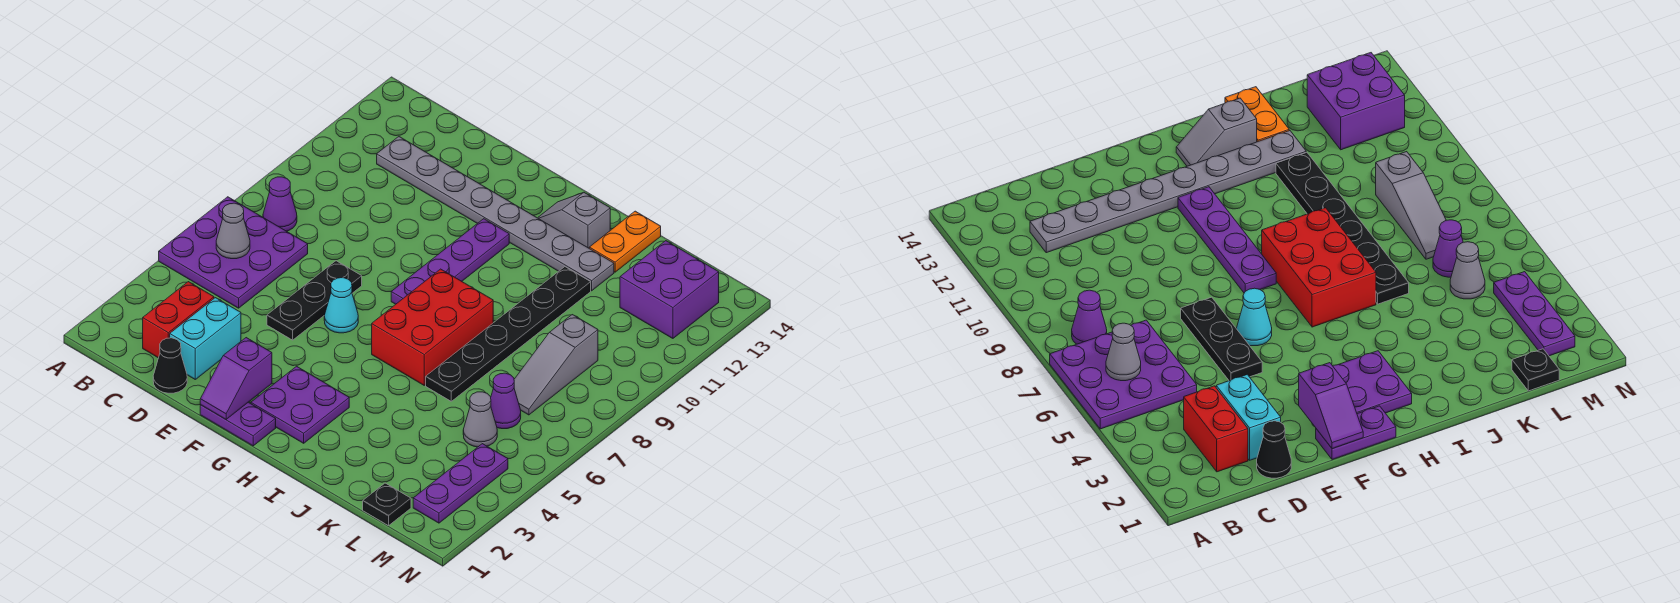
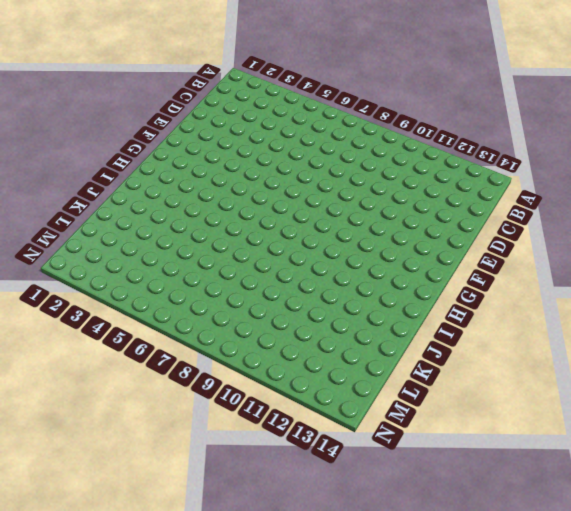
none -> purple 3x3 plate [159,197,308,308]
none -> purple 1x1 cone [263,177,297,231]
none -> red 1x2 brick [143,282,214,358]

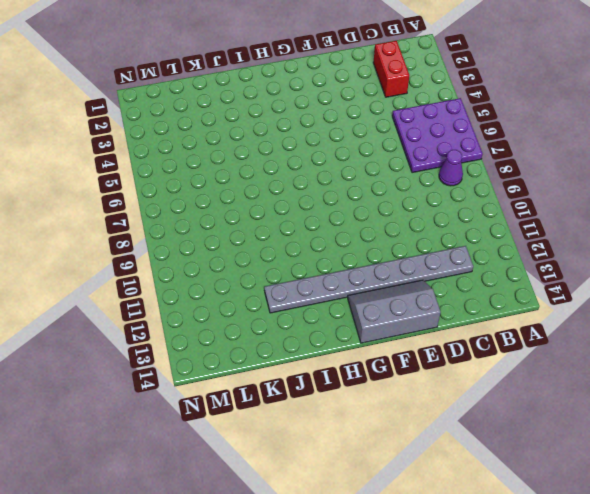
grey 2x3 slope [348,280,441,343] -> none
none -> black 1x1 cone [153,338,187,393]
none -> cyan 1x2 brick [170,298,241,379]
none -> black 1x3 plate [267,261,362,340]

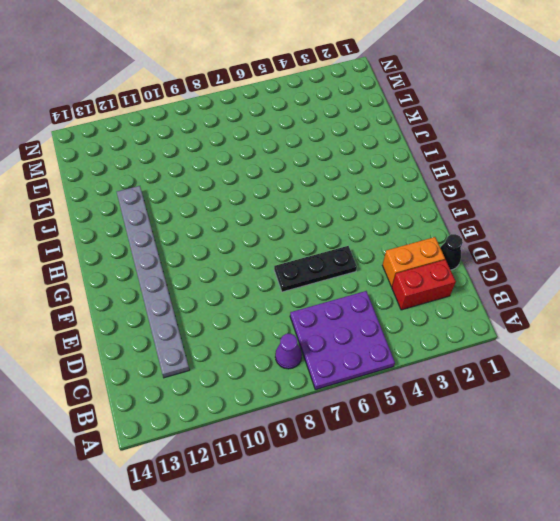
orange 1x2 brick [383,237,445,287] -> cyan 1x2 brick [170,298,241,379]
none -> purple 1x2 plate [200,402,276,446]
none -> cyan 1x1 cone [324,278,358,333]
none -> purple 2x2 plate [251,366,349,443]

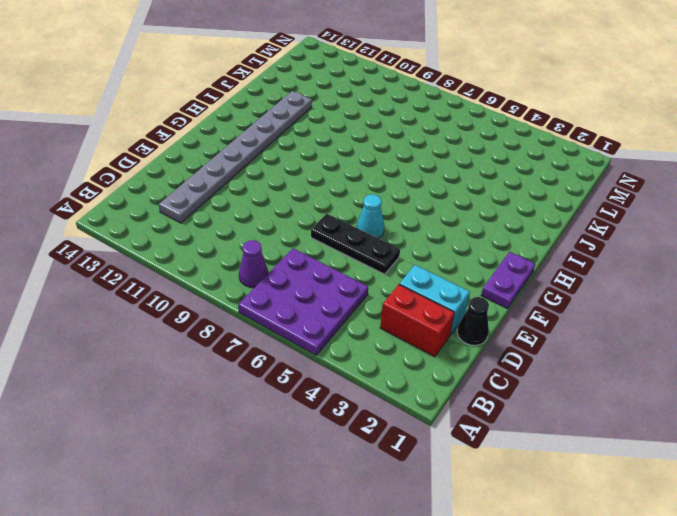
none -> purple 2x2 plate [251,366,349,443]
none -> purple 1x4 plate [391,219,509,304]
none -> red 2x3 brick [372,269,493,385]

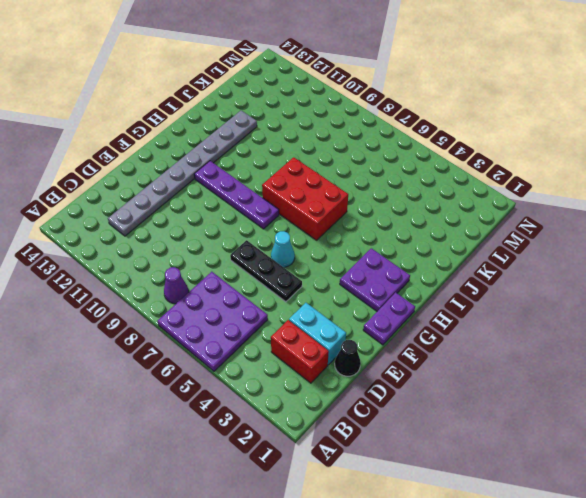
none -> grey 1x2 slope [538,193,610,248]
none -> black 1x6 plate [426,267,591,401]
none -> orange 1x2 plate [589,211,661,272]

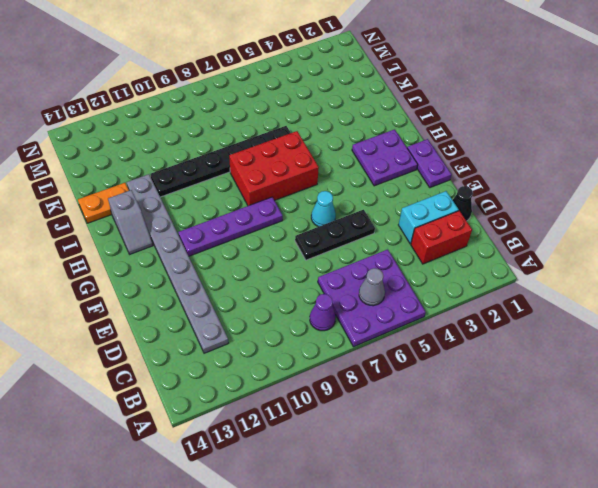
none -> black 1x1 plate [363,483,411,526]
none -> grey 1x1 cone [463,392,497,447]
none -> purple 1x1 cone [491,373,521,429]

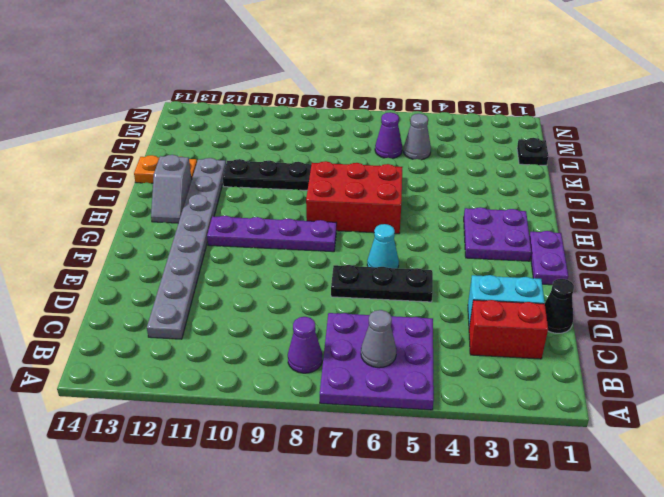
none -> grey 1x3 slope [514,315,598,415]
none -> purple 2x2 brick [620,241,719,338]
none -> purple 1x3 plate [413,444,508,523]

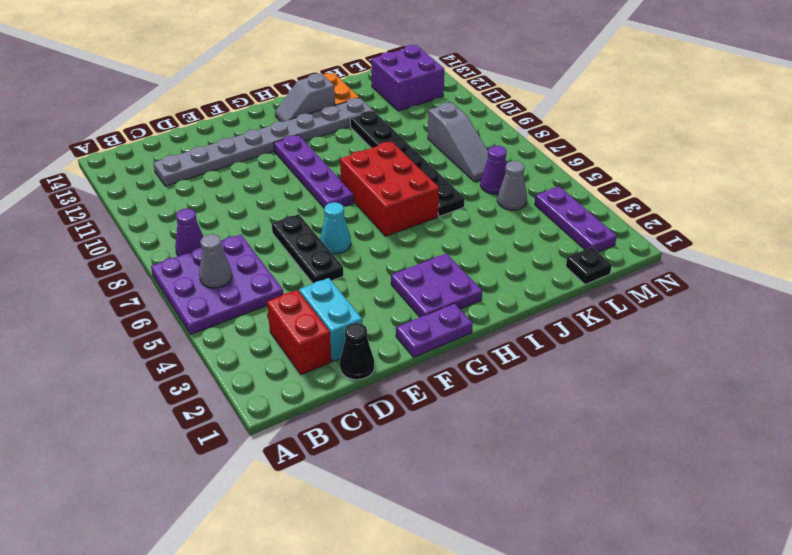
none -> purple 1x2 slope [200,338,272,419]

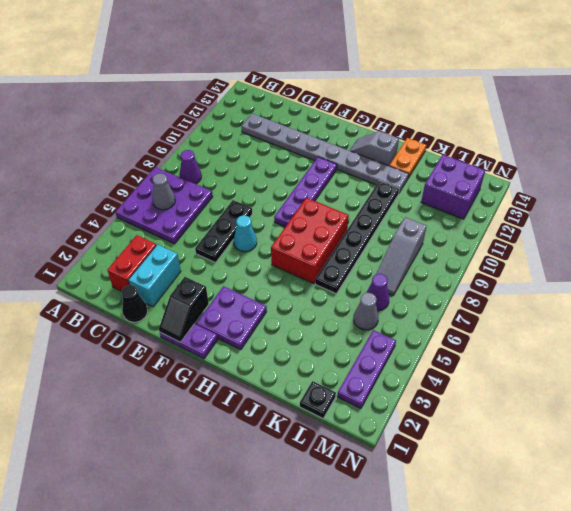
black 1x2 slope [159,277,209,342] -> purple 1x2 slope [200,338,272,419]

